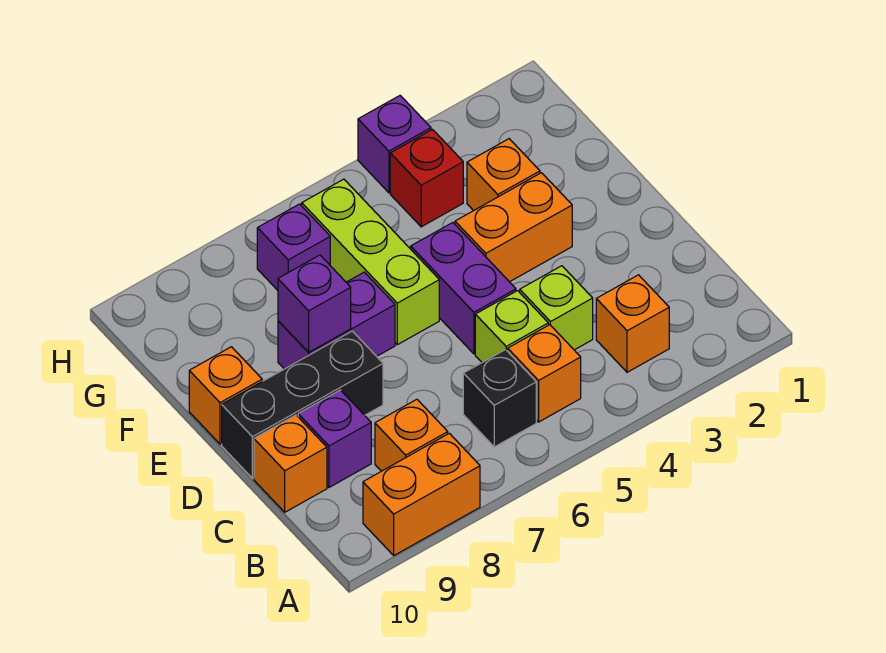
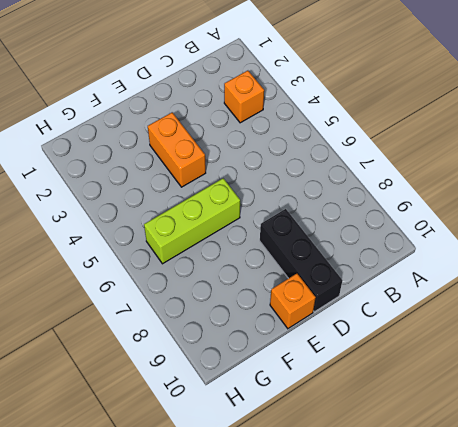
none -> orange 1x2 brick [363,433,480,555]
none -> orange 1x1 brick [508,325,581,422]
none -> black 1x1 brick [463,350,536,447]

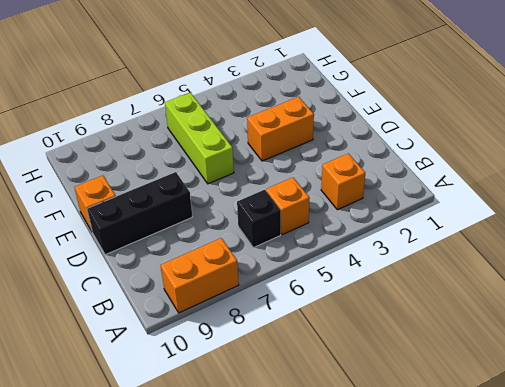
none -> orange 1x1 brick [375,399,448,471]
none -> lime 1x1 brick [520,266,593,350]
none -> lime 1x1 brick [475,291,548,362]

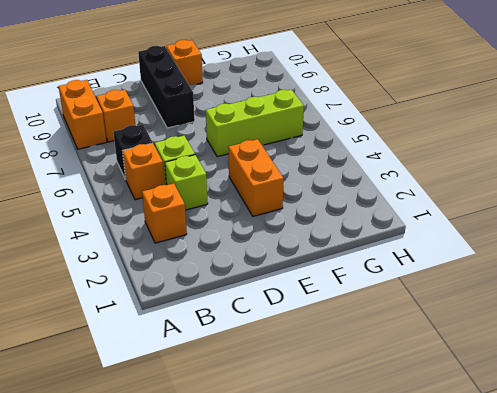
none -> purple 1x1 brick [298,390,371,487]
none -> orange 1x1 brick [254,415,327,512]
none -> purple 1x2 brick [411,223,516,354]

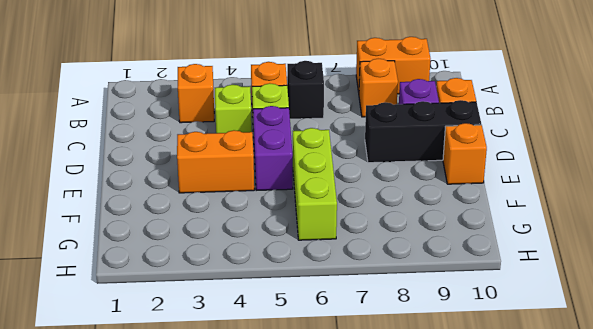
none -> purple 1x2 brick [278,272,395,369]
none -> orange 1x1 brick [467,139,540,211]
none -> red 1x1 brick [390,129,463,227]

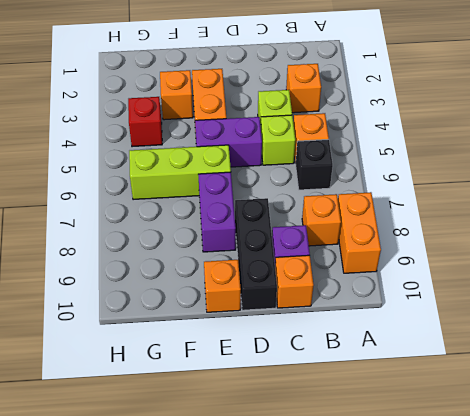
none -> purple 1x1 brick [257,204,330,290]
none -> purple 1x1 brick [358,96,431,193]
none -> purple 1x1 brick [278,255,351,352]

